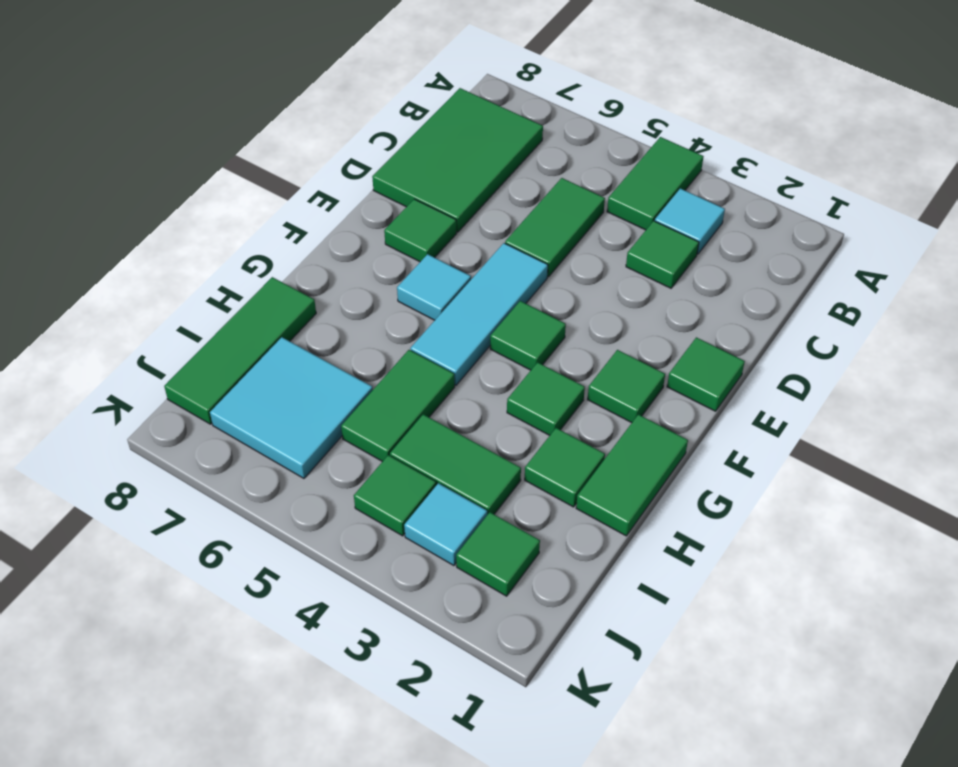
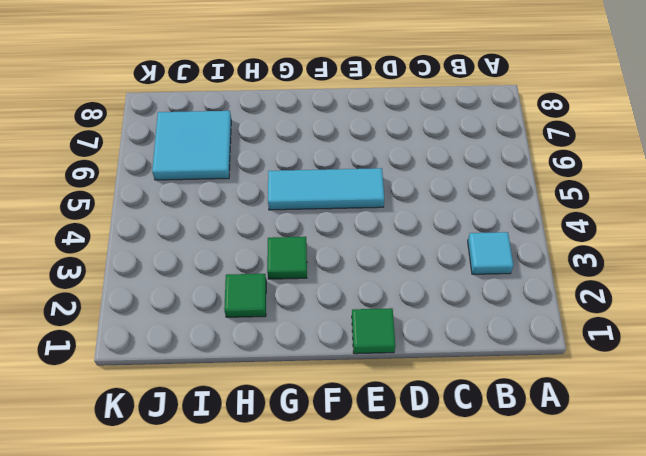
none -> green 1x2 tile [607,137,704,230]
none -> green 2x3 tile [372,88,543,232]
none -> green 1x1 tile [626,221,699,288]

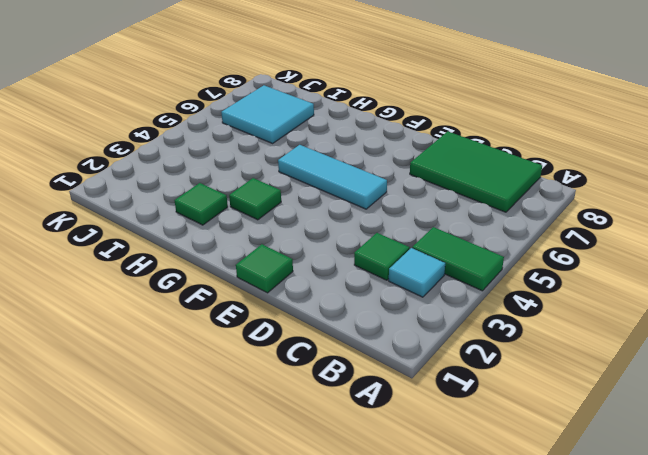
none -> green 1x2 tile [505,178,605,277]
none -> green 1x1 tile [384,199,457,262]
none -> green 1x1 tile [588,350,665,423]

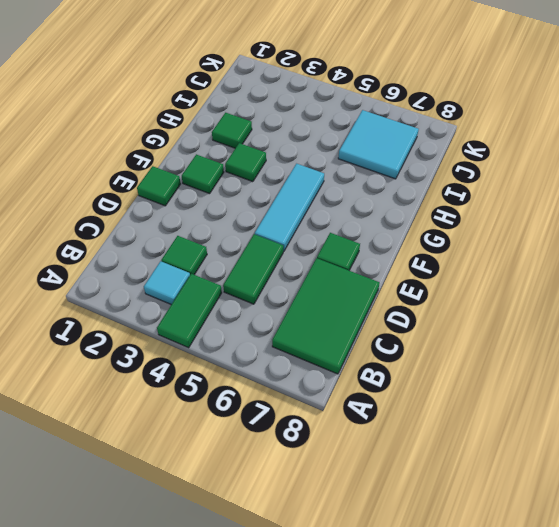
none -> green 1x1 tile [490,301,566,370]
none -> cyan 1x1 tile [397,254,471,320]
none -> green 1x2 tile [576,414,688,536]

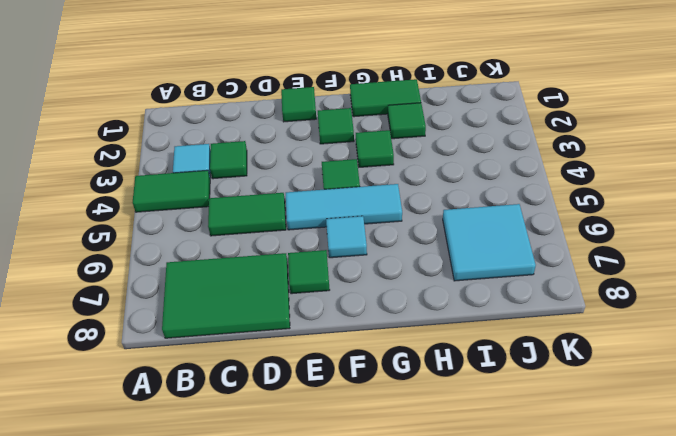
none -> green 1x2 tile [341,350,455,462]
none -> green 1x3 tile [164,277,316,424]
none -> green 1x2 tile [390,414,521,515]

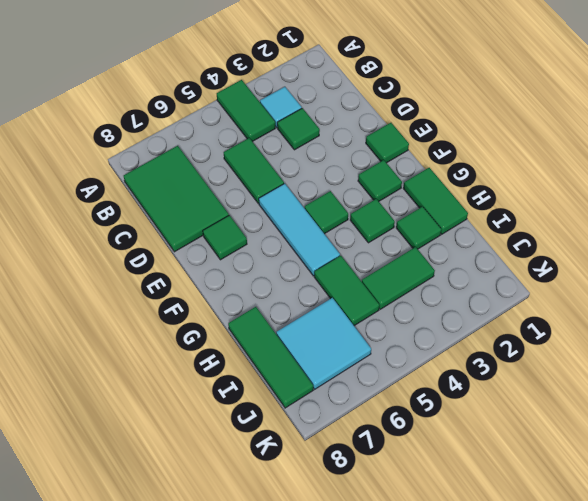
none -> cyan 1x1 tile [397,254,471,320]
none -> green 1x1 tile [456,512,540,596]
none -> cyan 1x1 tile [404,483,487,566]

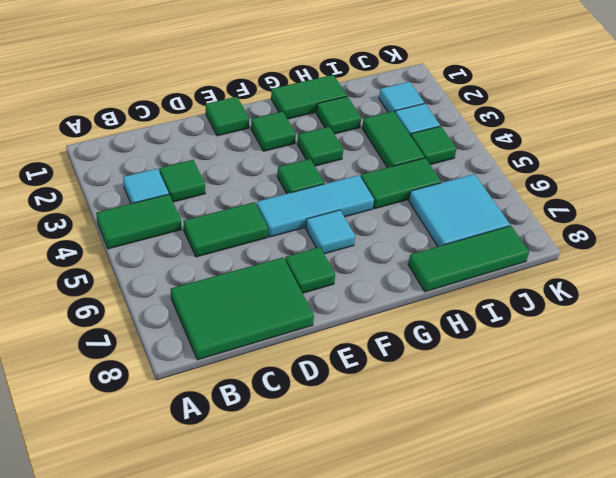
cyan 1x1 tile [379,82,424,112] -> green 1x1 tile [456,512,540,596]

